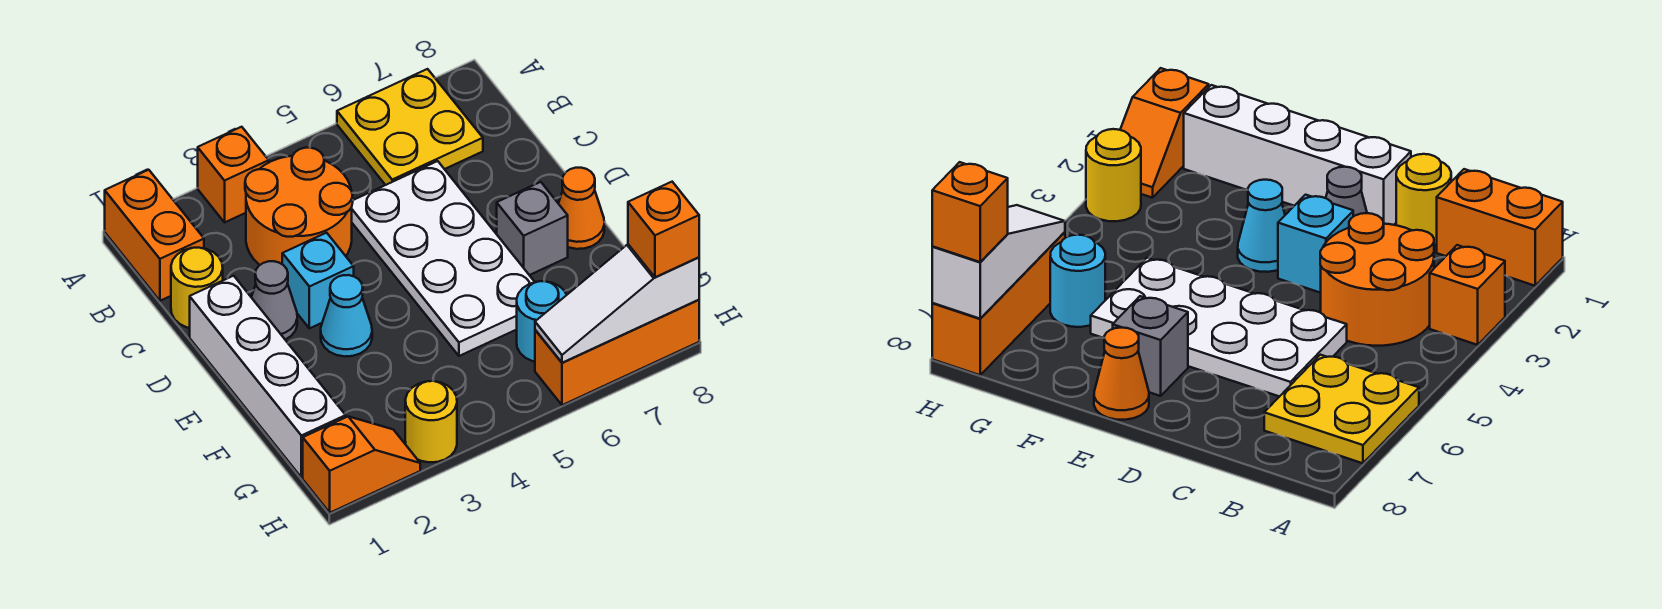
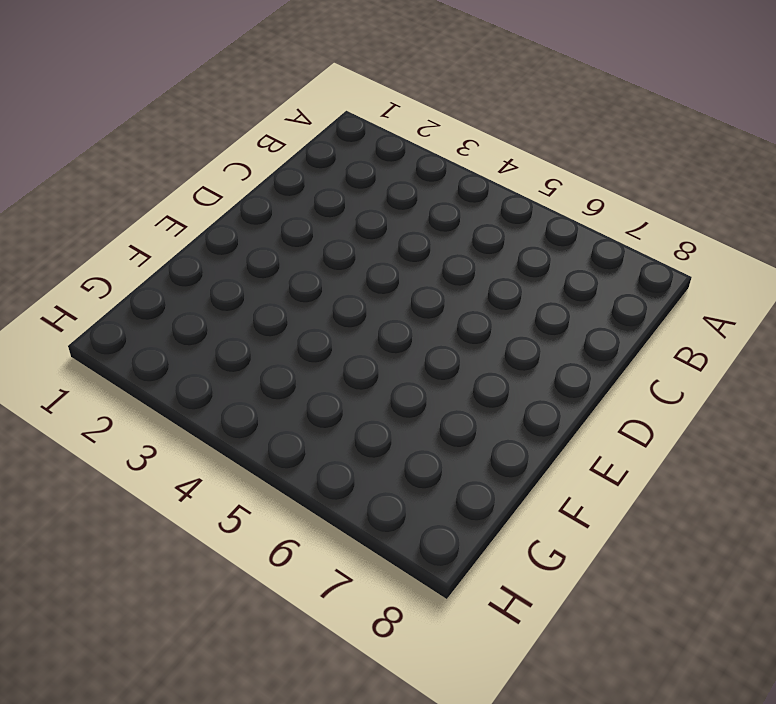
none -> orange 1x2 brick [105,170,204,301]
none -> orange 1x1 brick [198,127,269,222]
none -> yellow 2x2 plate [337,69,483,185]

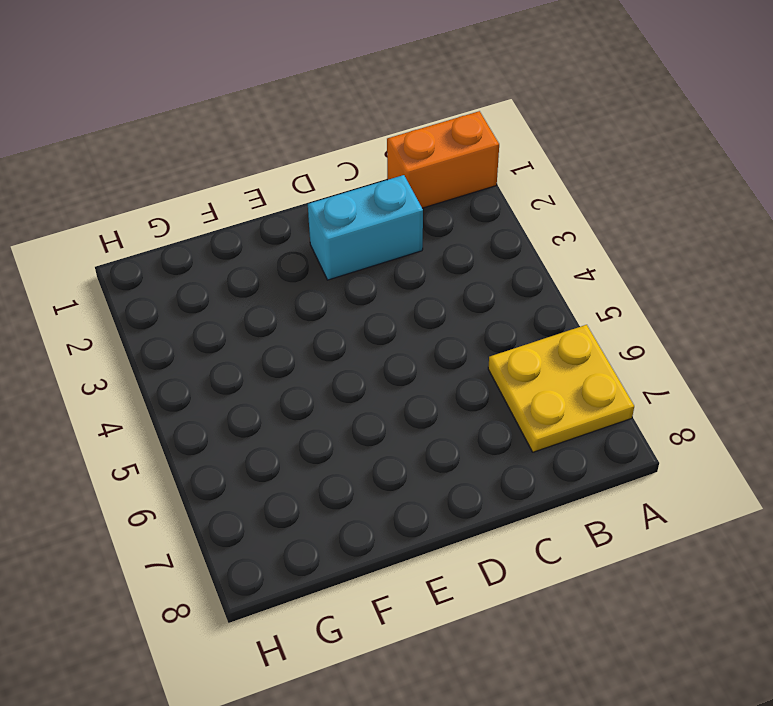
cyan 1x2 brick [308,175,423,280] -> grey 1x1 cone [251,261,297,340]
none -> orange 1x1 brick [198,127,269,222]
none -> orange 2x2 round brick [245,148,353,265]
none -> yellow 1x1 round brick [171,248,223,328]

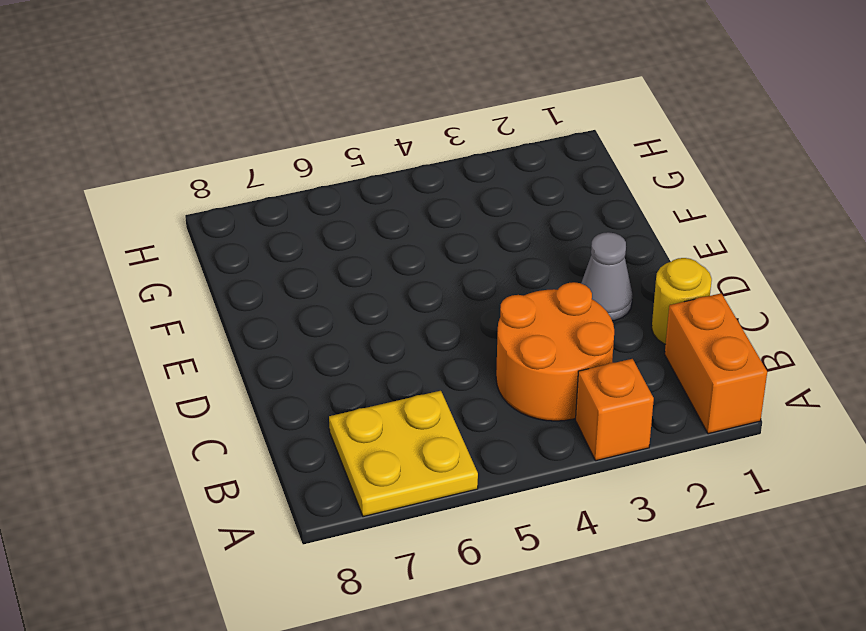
none -> white 2x4 plate [352,161,535,356]
none -> white 1x4 brick [190,276,346,477]
none -> cyan 1x1 brick [282,233,354,328]

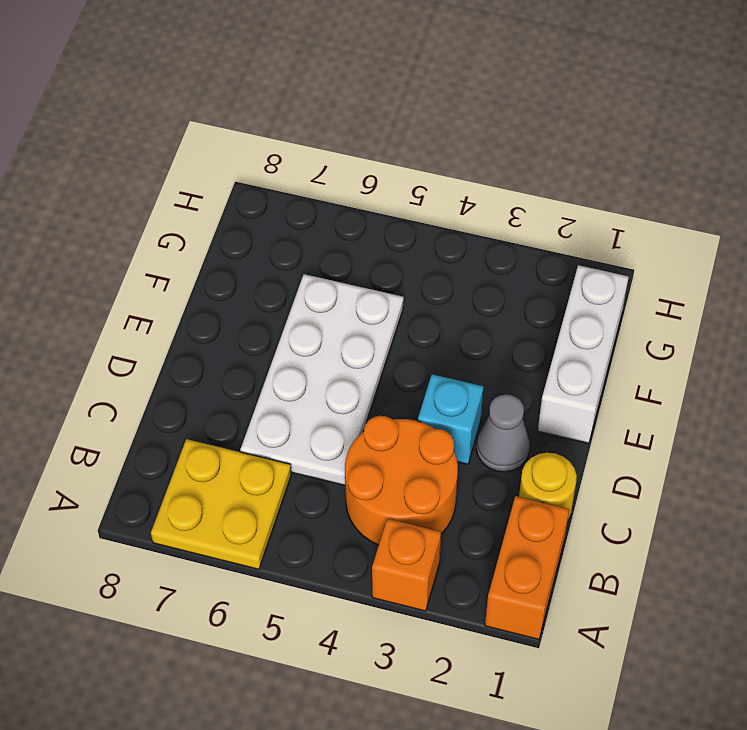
white 1x3 brick [538,265,629,443] -> white 1x4 brick [190,276,346,477]
none -> cyan 1x1 cone [321,275,372,357]
none -> grey 1x1 brick [497,182,568,275]
none -> orange 1x1 cone [558,168,604,249]

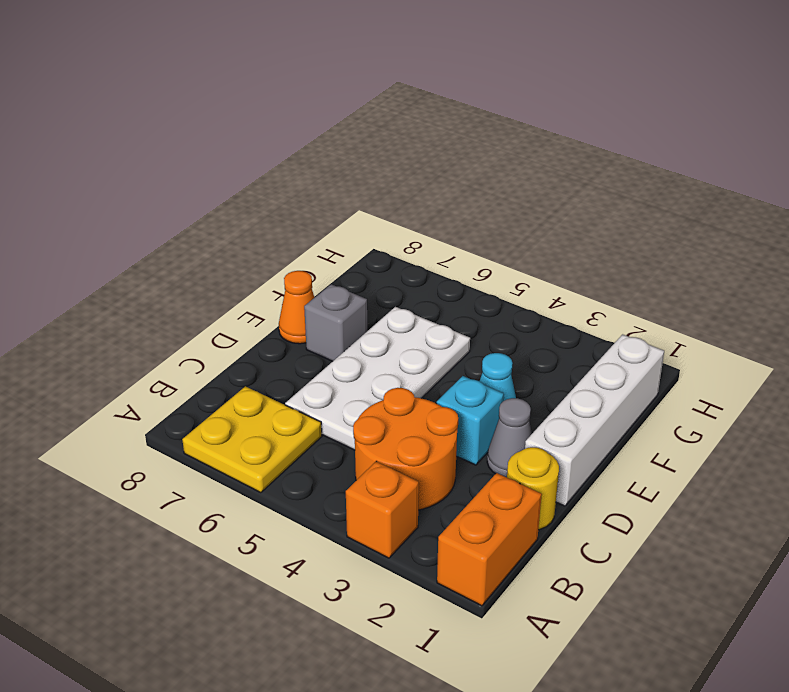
none -> cyan 1x1 round brick [517,281,567,362]
none -> orange 1x2 slope [303,417,420,513]
none -> yellow 1x1 round brick [405,381,457,462]

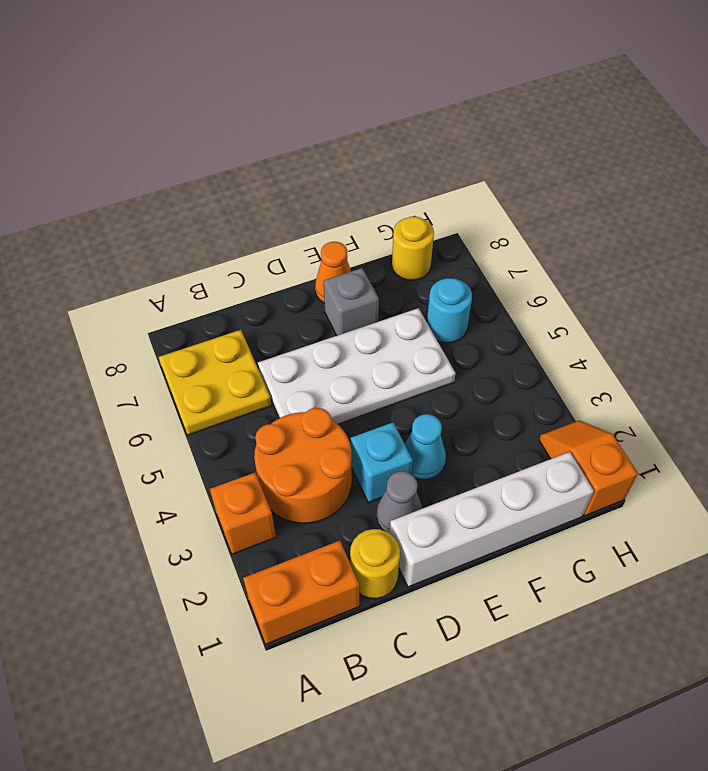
yellow 1x1 round brick [392,217,434,280] -> yellow 1x1 round brick moved to [405,381,457,462]
none -> orange 1x3 brick [535,300,699,405]
none -> white 1x3 slope [535,244,699,363]
none -> orange 1x1 brick [628,182,699,277]

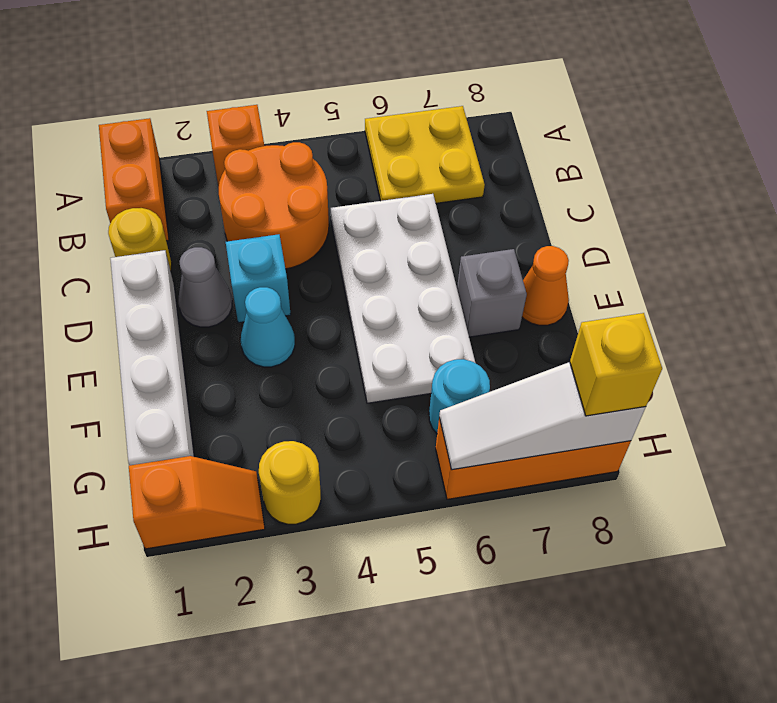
yellow 1x1 brick [570,313,662,416] -> orange 1x1 brick [628,182,699,277]

